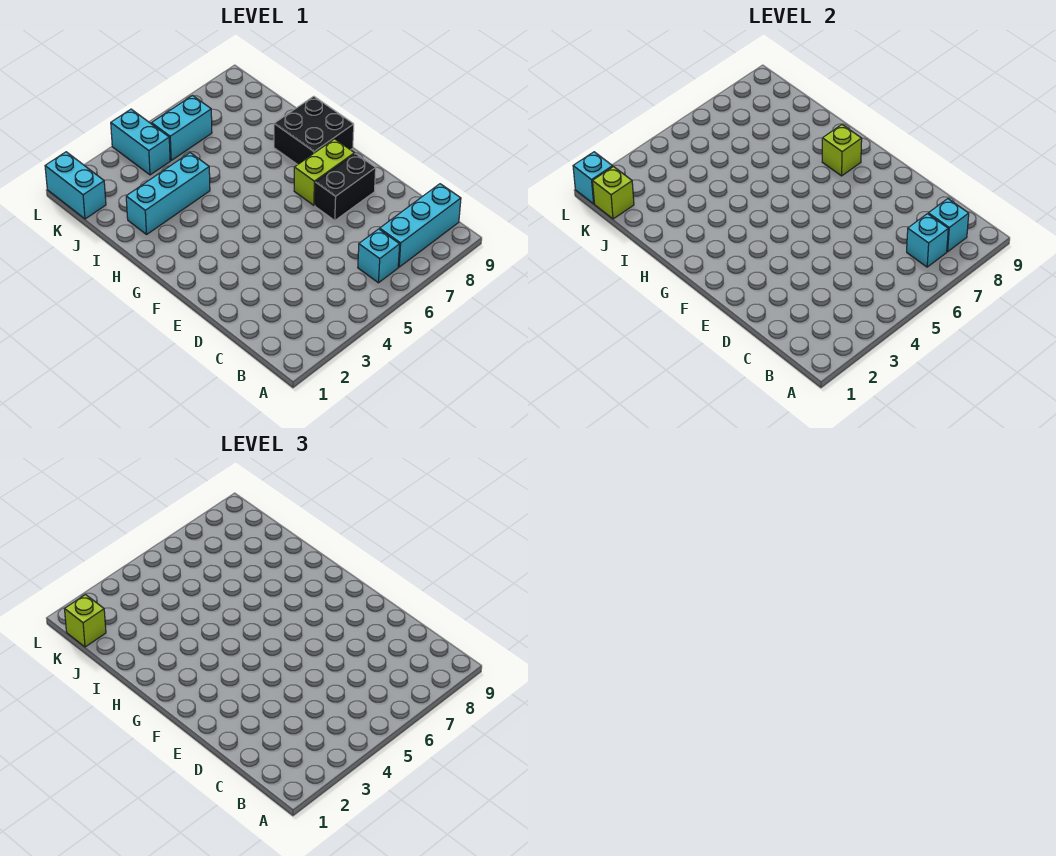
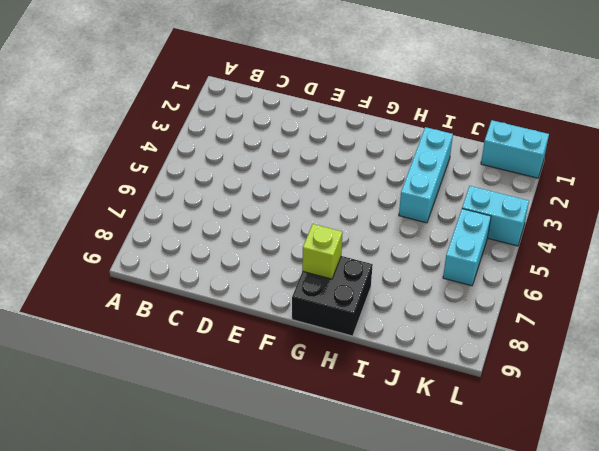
none -> cyan 1x1 brick [358,229,400,283]
none -> cyan 1x3 brick [380,184,461,267]
none -> black 1x2 brick [315,154,376,220]

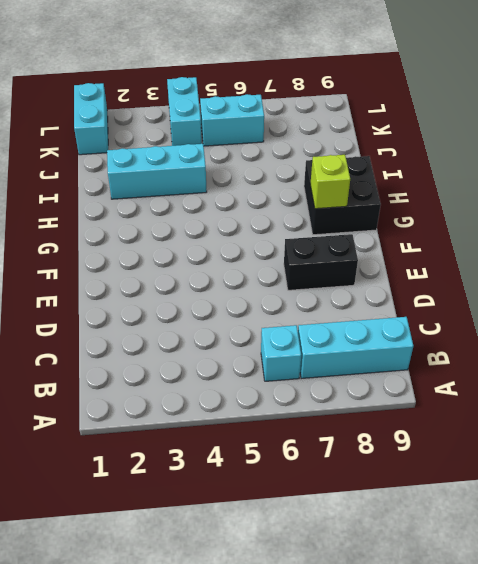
none -> lime 1x2 brick [294,139,355,205]
none -> cyan 1x1 brick [907,214,948,267]
none -> cyan 1x1 brick [928,199,969,252]

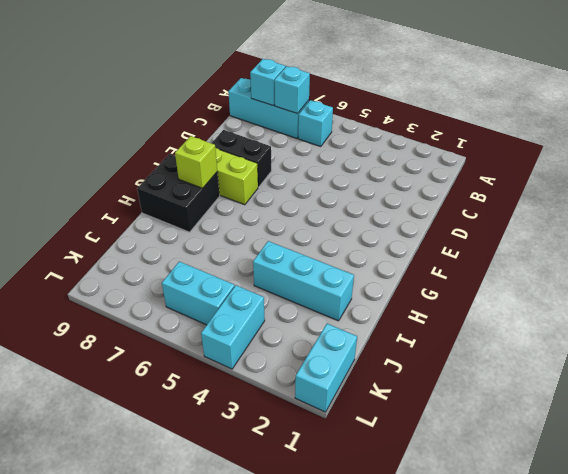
none -> lime 1x1 brick [593,167,634,219]
none -> cyan 1x1 brick [573,152,613,204]
none -> lime 1x1 brick [65,595,106,647]

